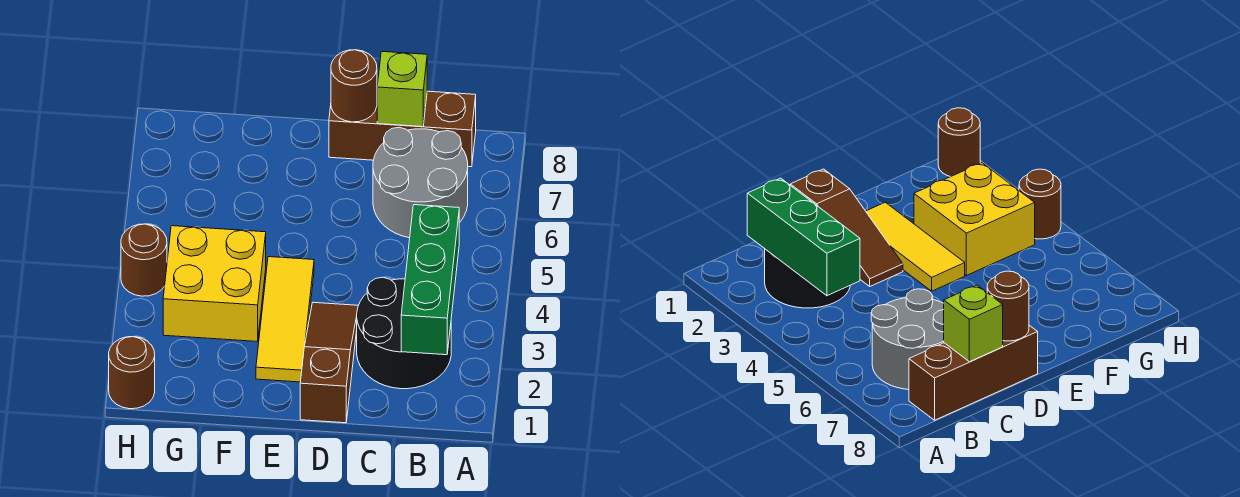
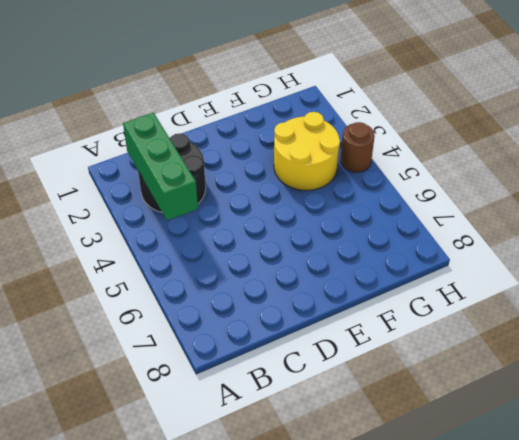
yellow 2x2 round brick [274,112,340,190] -> yellow 2x2 brick [163,226,266,341]
none -> grey 2x2 round brick [373,127,468,238]
none -> brown 1x3 brick [329,91,476,167]

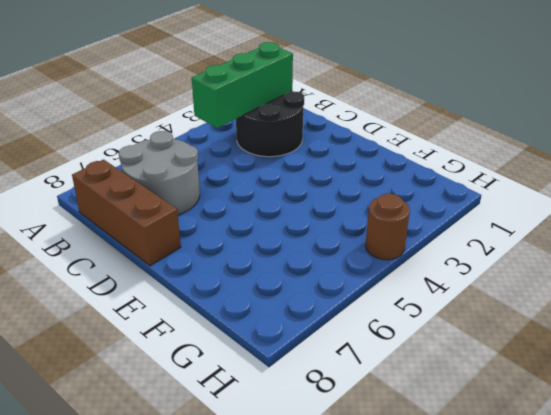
none -> brown 1x3 slope [300,302,358,423]
none -> yellow 1x3 tile [256,257,314,382]

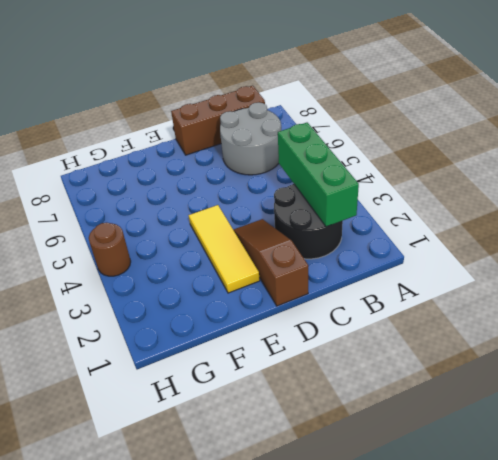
none -> yellow 2x2 brick [163,226,266,341]
none -> brown 1x1 round brick [109,337,155,409]

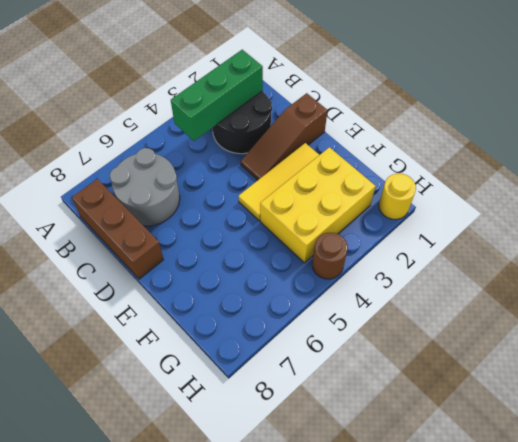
yellow 2x3 brick [260,147,376,263] -> yellow 2x2 brick [163,226,266,341]
yellow 1x1 round brick [379,174,416,219] -> brown 1x1 round brick [109,337,155,409]
none -> lime 1x1 brick [377,51,427,127]
none -> brown 1x1 round brick [331,50,377,122]

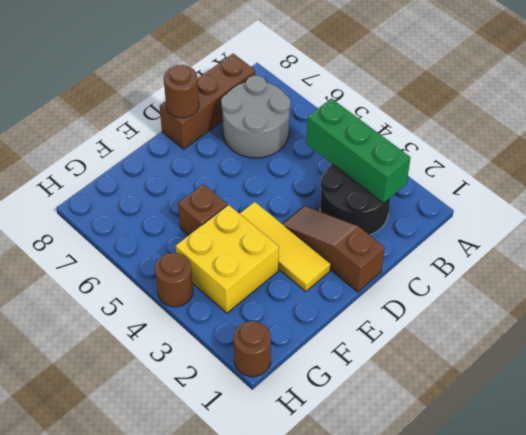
brown 1x1 brick [178,184,227,236] -> none
none -> lime 1x1 brick [377,51,427,127]

